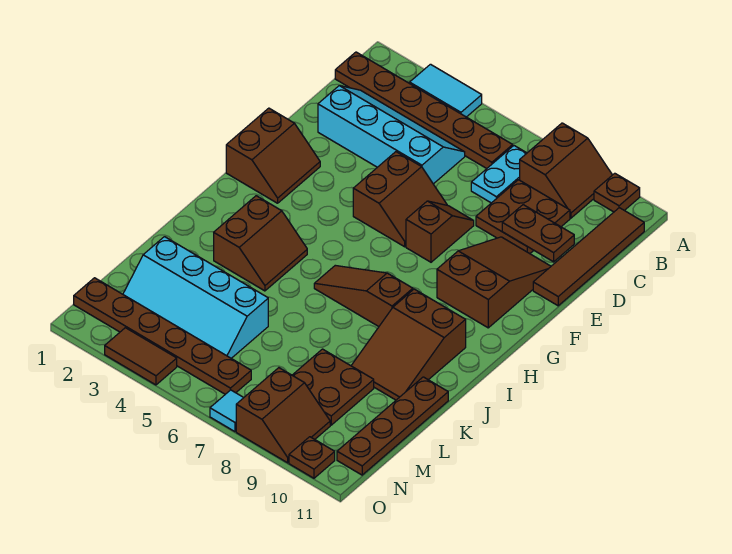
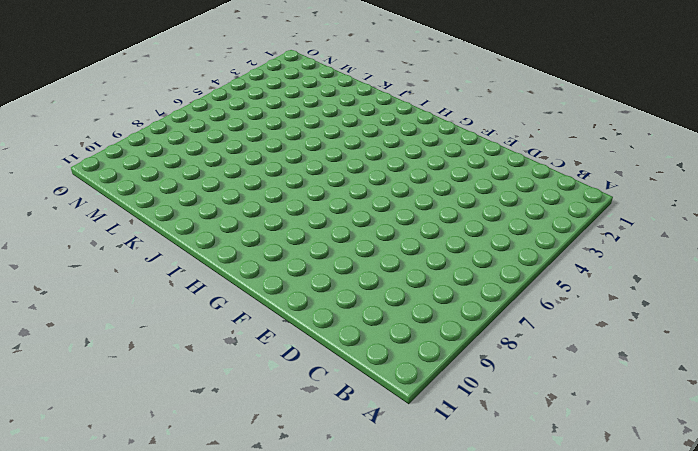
none -> cyan 1x2 tile [410,64,482,117]
none -> brown 2x2 slope [520,123,612,218]
none -> brown 1x1 plate [594,173,640,212]

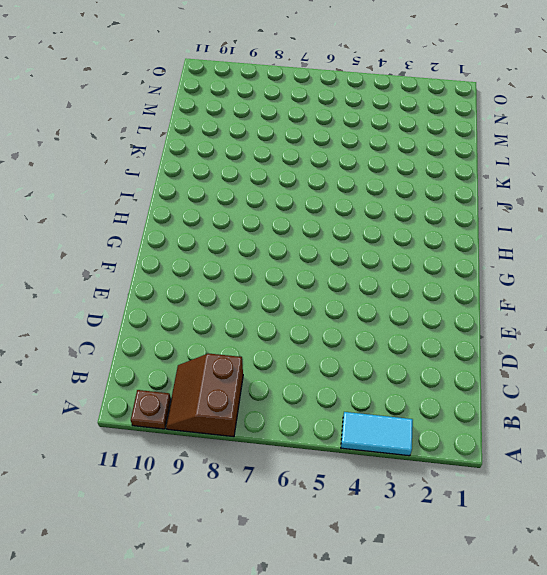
none -> brown 1x6 plate [335,52,513,169]
none -> cyan 1x2 plate [471,146,527,203]
none -> brown 1x4 tile [533,208,644,306]

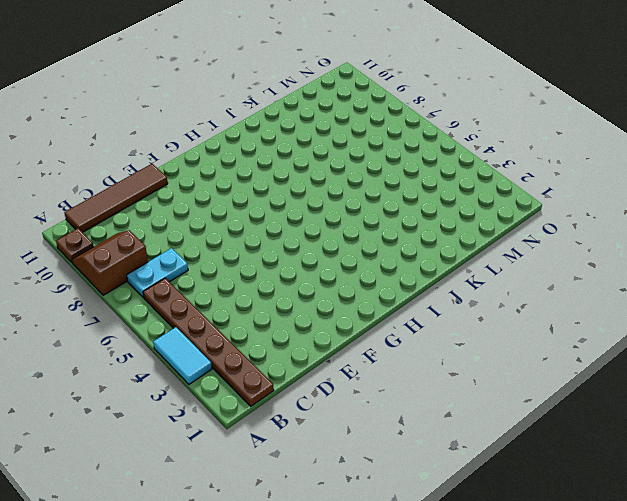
none -> cyan 2x4 slope [318,86,465,184]
none -> brown 2x2 plate [476,180,570,254]
none -> brown 2x2 slope [353,152,447,247]

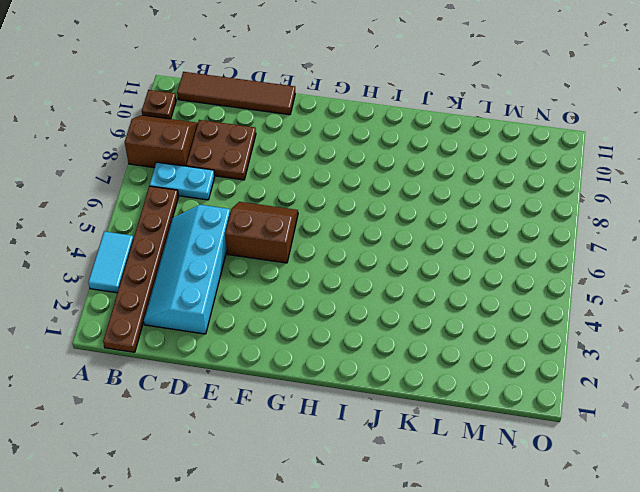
none -> brown 1x2 slope [406,201,474,262]
none -> brown 2x3 slope [437,237,551,328]
none -> brown 2x2 slope [226,108,320,203]

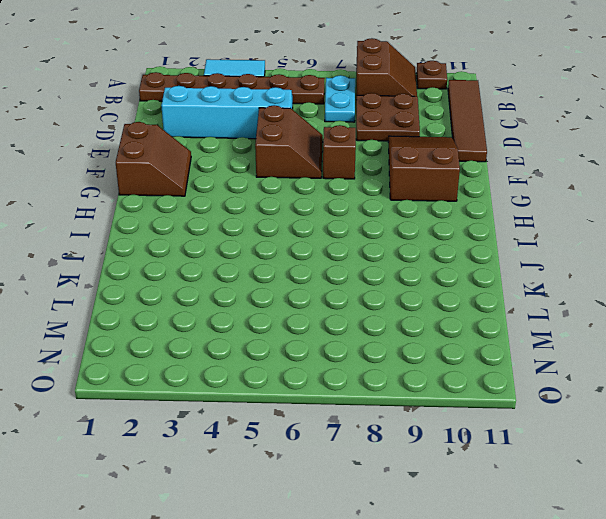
none -> brown 2x2 slope [214,196,307,291]
none -> brown 1x3 slope [314,265,413,327]
none -> brown 2x3 slope [351,289,466,400]

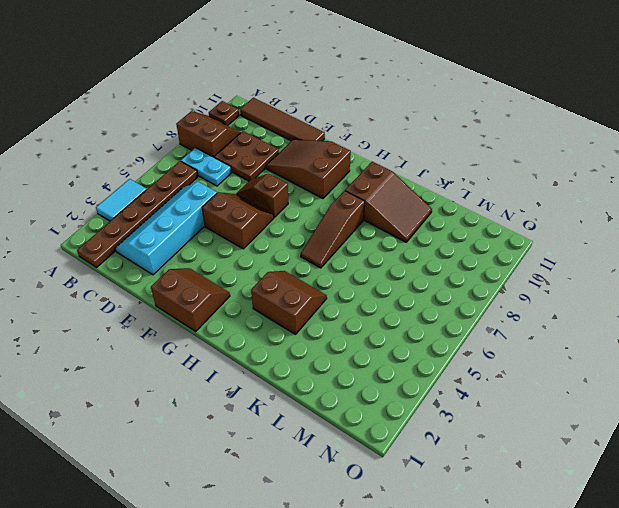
none -> brown 1x4 plate [337,377,448,475]
none -> cyan 2x4 slope [123,237,268,358]
none -> brown 2x2 plate [292,349,374,425]

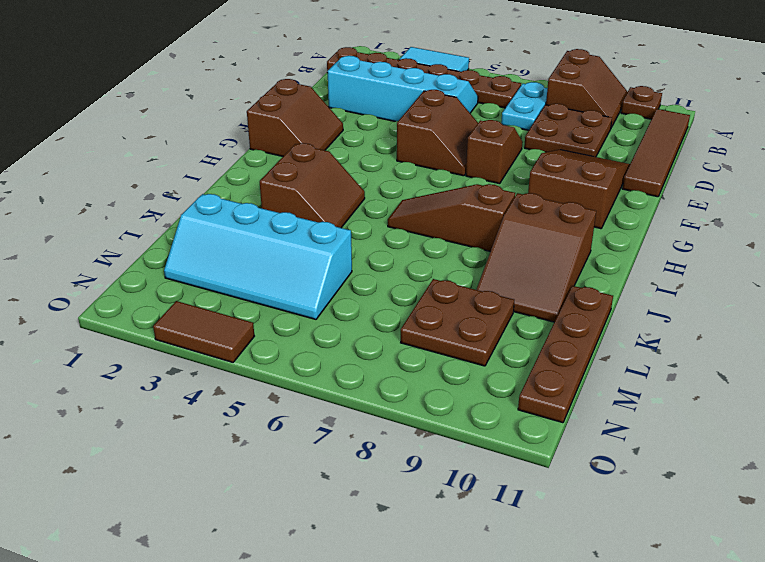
none -> brown 1x6 plate [74,278,251,394]
none -> brown 2x2 slope [236,368,330,463]
none -> cyan 1x1 tile [210,390,244,432]

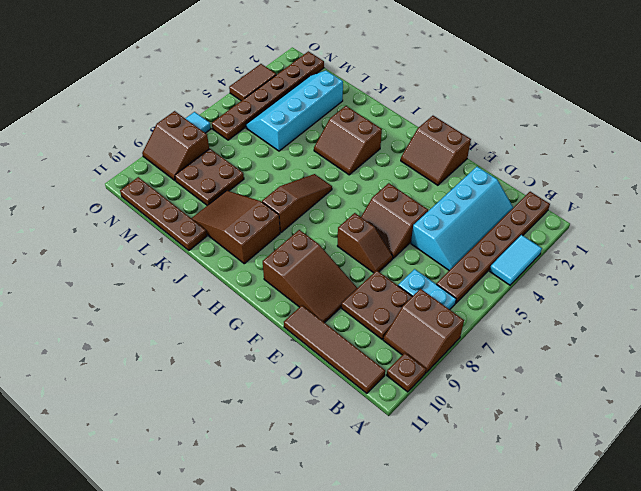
none -> brown 1x1 plate [289,437,335,478]
none -> brown 1x2 plate [502,205,574,262]

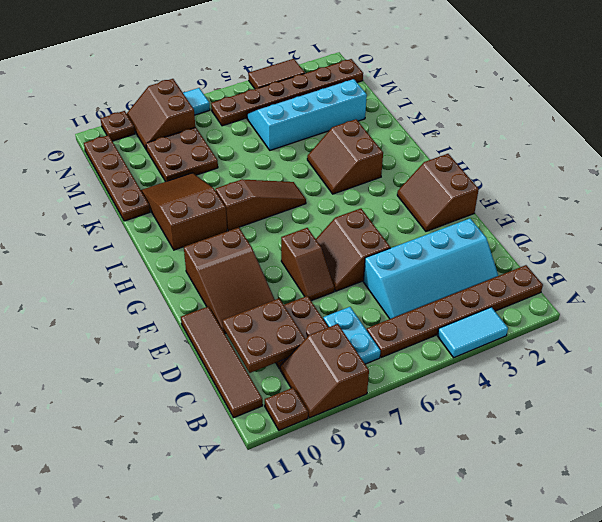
brown 2x2 plate [222,299,305,373] -> brown 1x2 plate [502,205,574,262]

